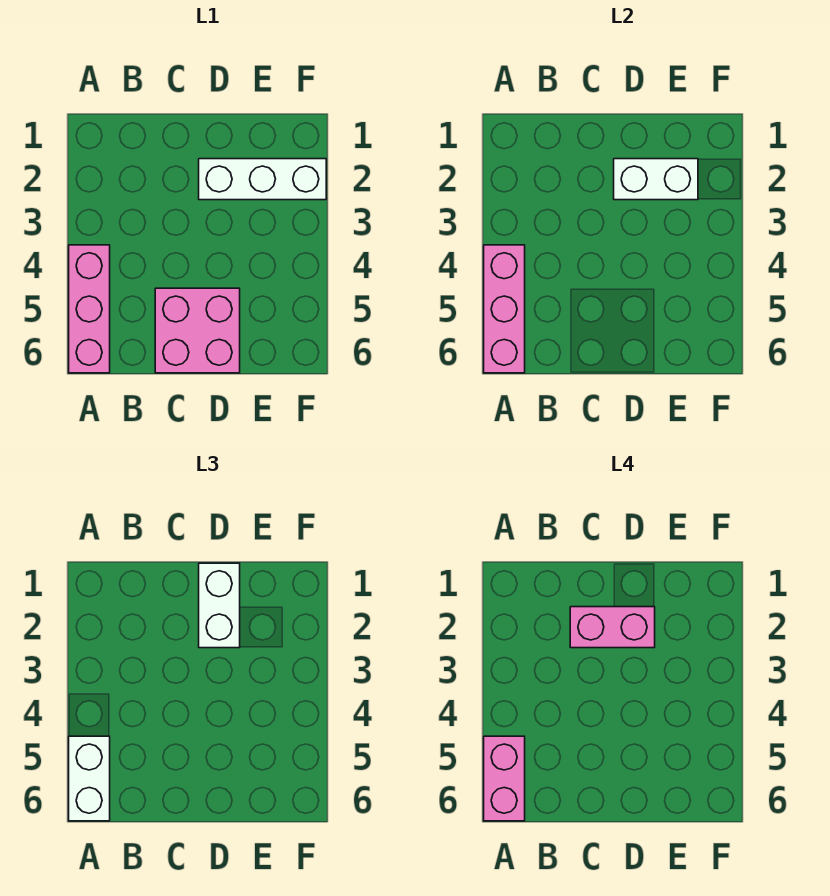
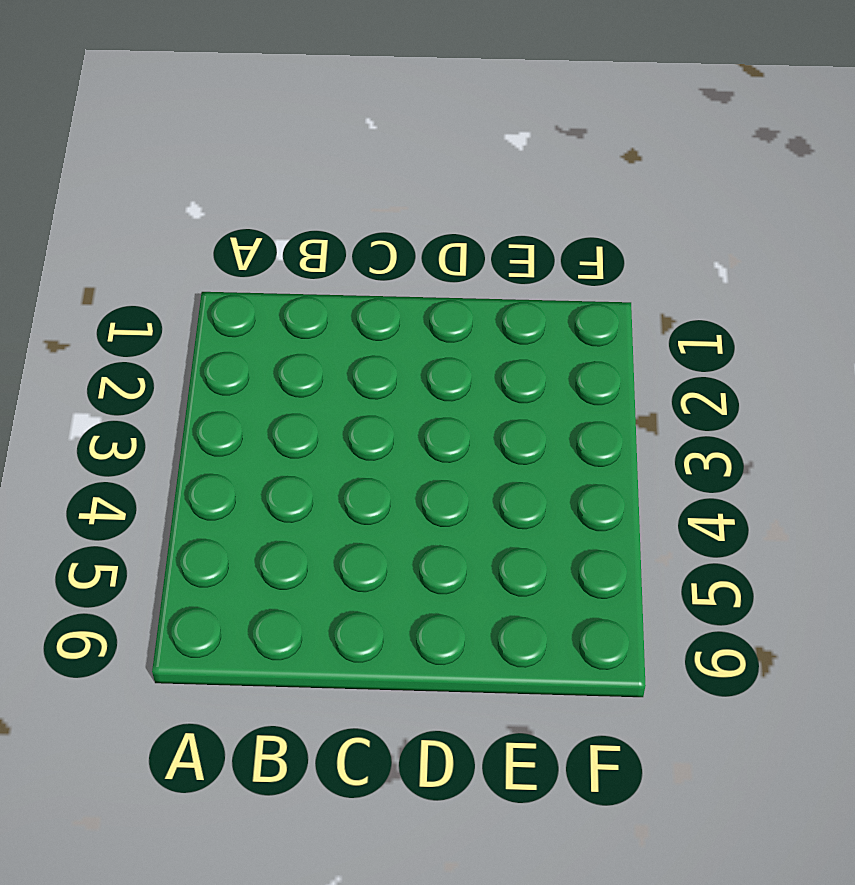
none -> pink 1x3 brick [69,245,110,373]
none -> pink 2x2 brick [155,288,240,373]

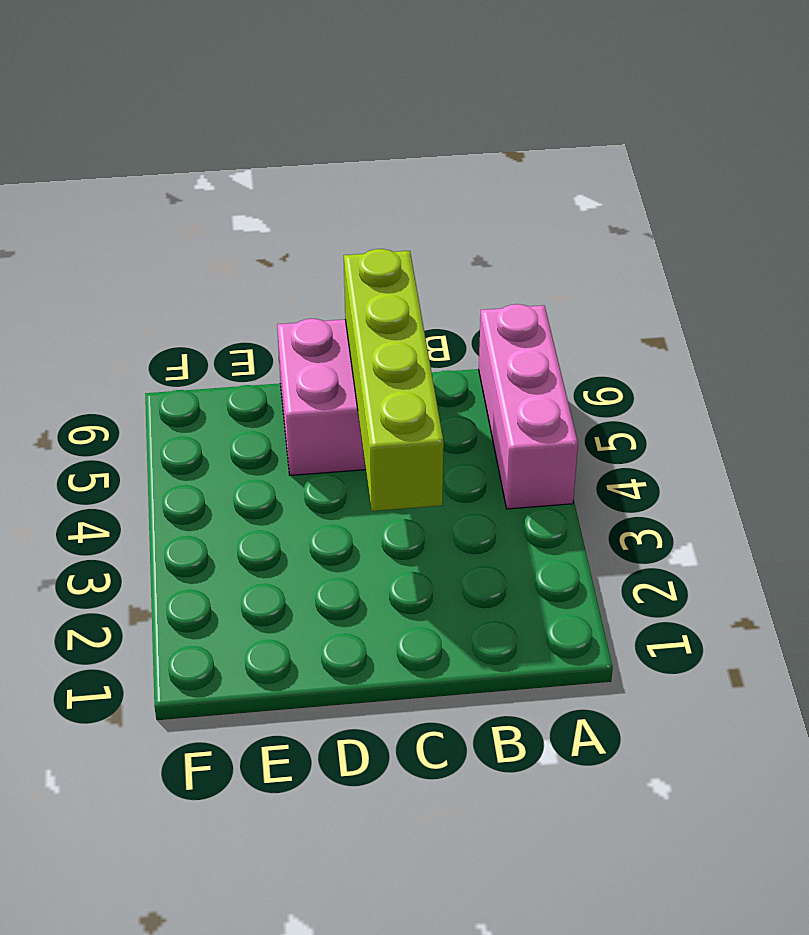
lime 1x4 brick [344,249,444,511] -> none
none -> white 1x3 brick [199,159,326,200]
none -> pink 1x3 brick [484,245,525,373]

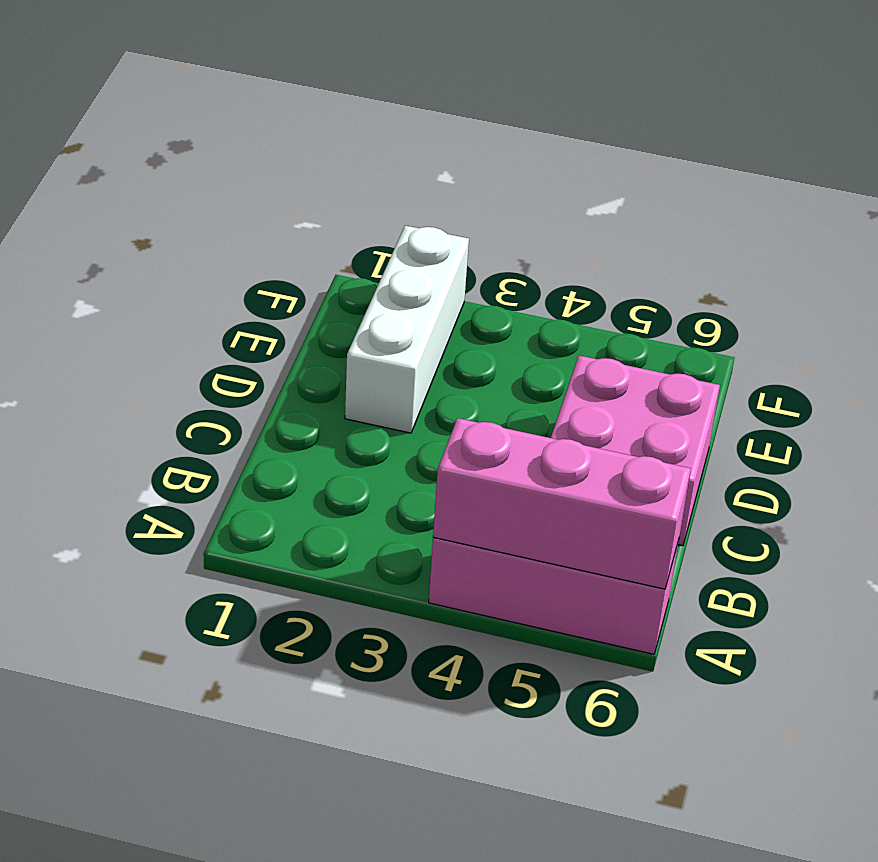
none -> white 1x2 brick [614,159,698,200]
none -> white 1x2 brick [69,736,110,821]

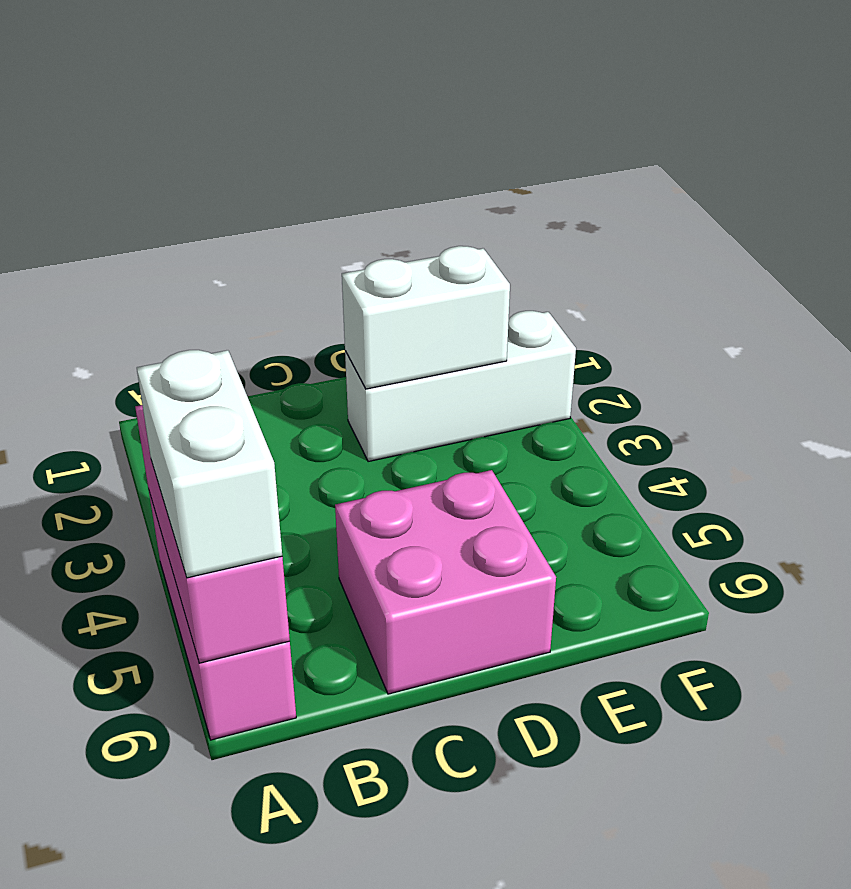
none -> white 1x2 brick [199,563,240,648]
none -> pink 1x2 brick [484,736,525,821]

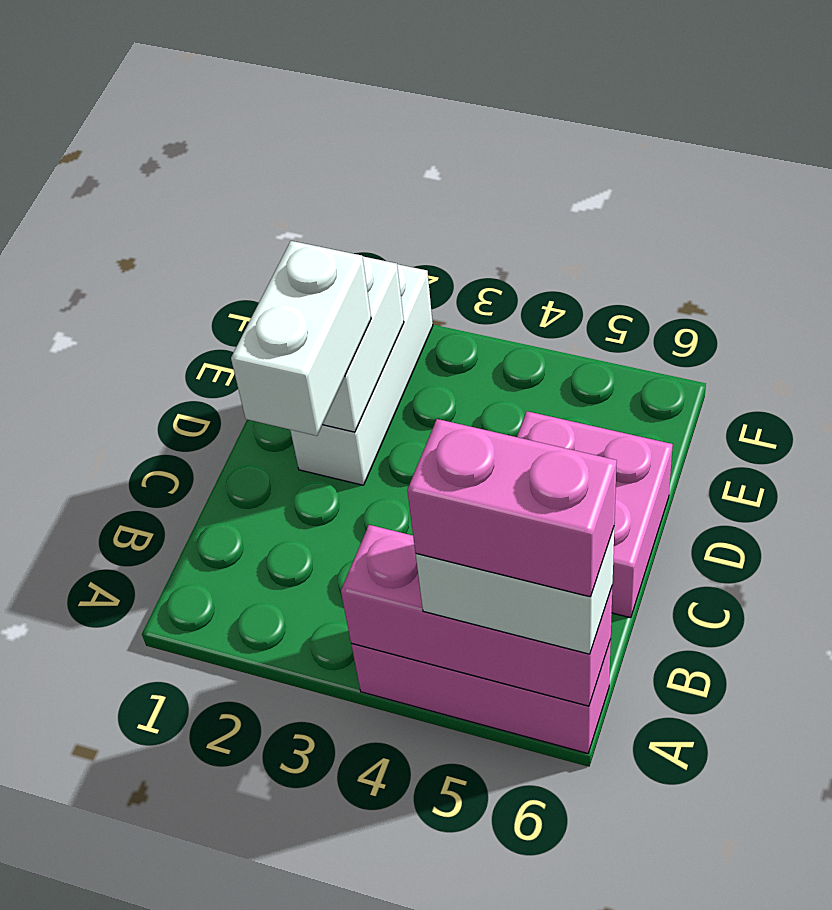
white 1x2 brick [231,241,371,436] -> white 1x2 brick turned to [199,563,240,648]
none -> pink 1x2 brick [570,607,655,648]

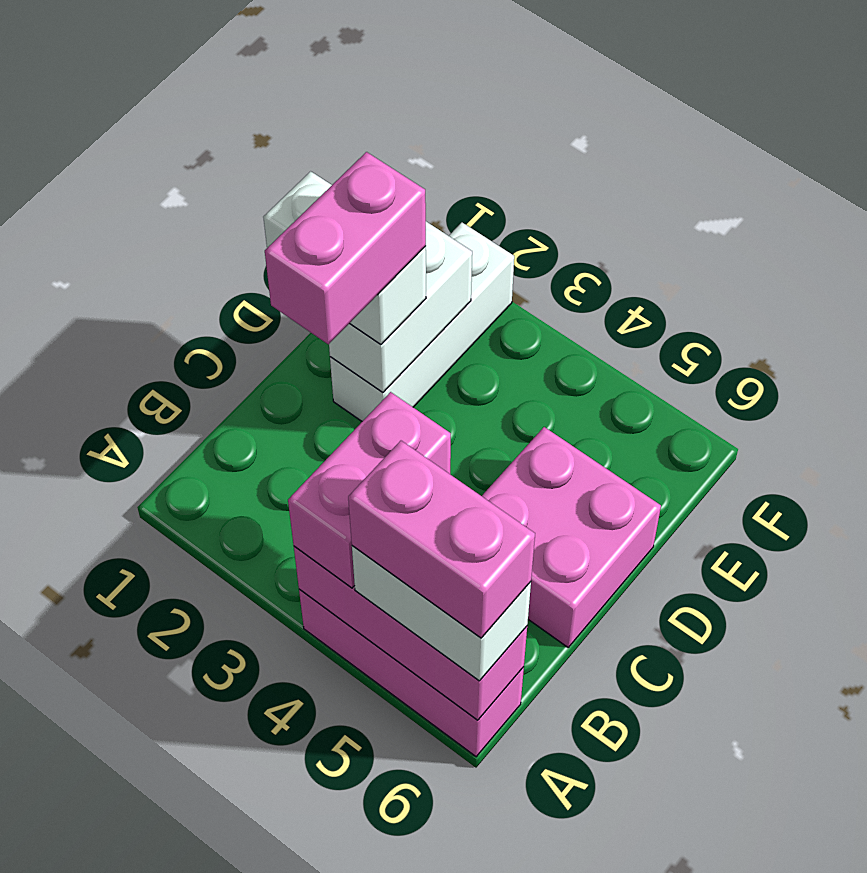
pink 1x2 brick [288,392,451,588] -> none

